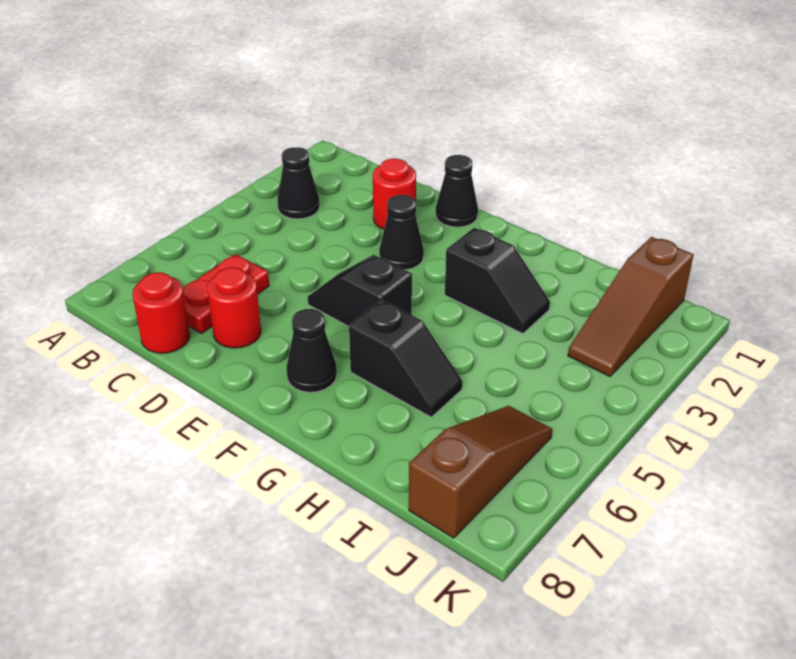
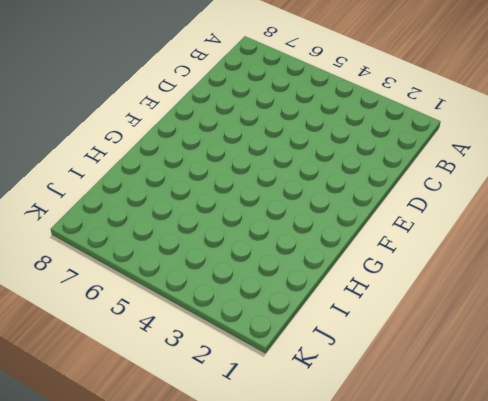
none -> black 1x1 cone [278,147,320,219]
none -> red 1x2 plate [183,254,269,333]
none -> red 1x1 round brick [132,272,190,353]

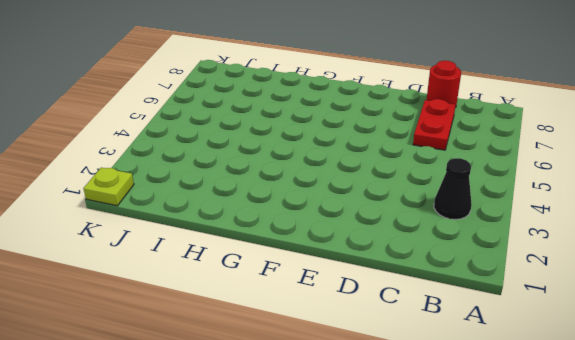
lime 1x1 plate [83,168,134,206] -> none
none -> red 1x1 round brick [373,159,416,229]
none -> red 1x1 round brick [207,268,261,348]
none -> black 1x1 cone [436,155,478,227]

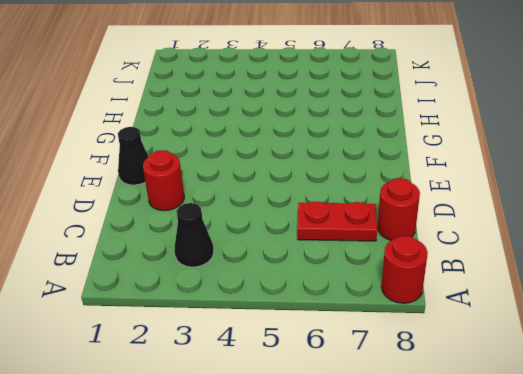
red 1x1 round brick [381,236,428,303] -> red 1x1 round brick moved to [207,268,261,348]
none -> black 1x1 cone [379,195,424,270]
none -> black 1x2 slope [308,255,412,326]
none -> black 1x1 cone [287,309,337,392]

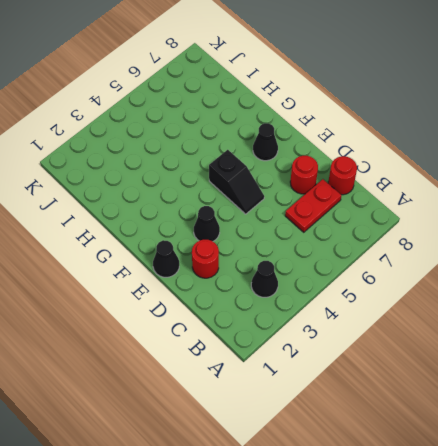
none -> black 1x2 slope [445,228,550,334]
none -> black 1x2 slope [349,300,463,417]
none -> brown 1x3 slope [568,237,694,377]

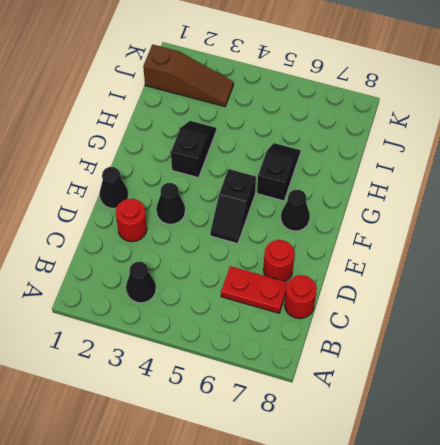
none -> brown 1x3 slope [409,406,553,538]

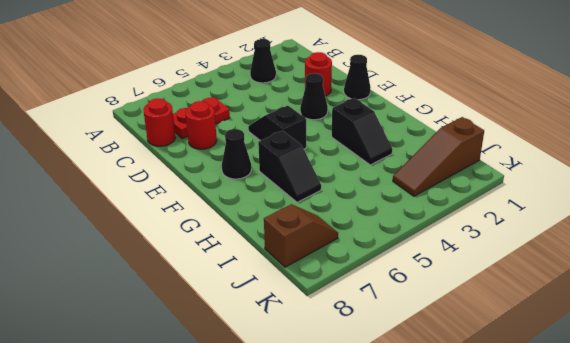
brown 1x2 slope [264,204,338,267] -> brown 1x3 slope [409,406,553,538]

